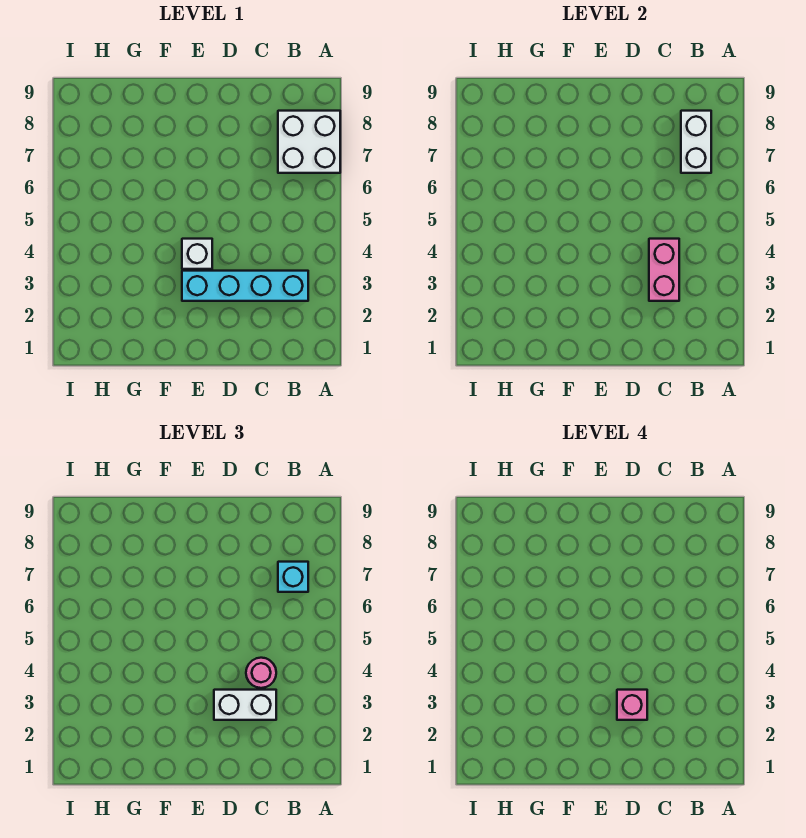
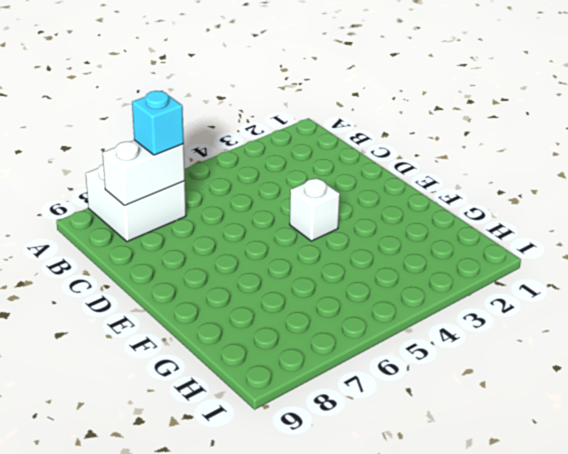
none -> cyan 1x4 brick [182,271,308,301]
none -> pink 1x2 brick [649,239,679,301]

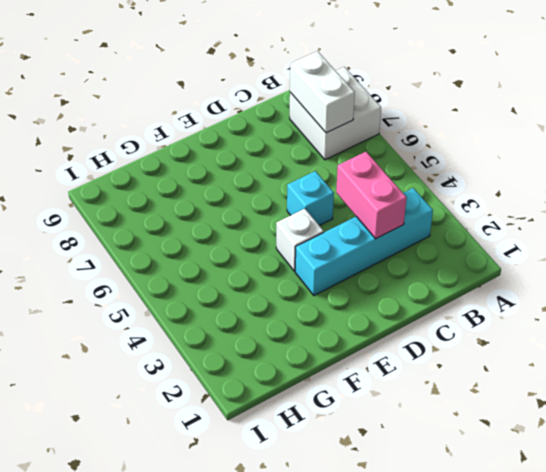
cyan 1x1 brick [287,171,334,226] -> cyan 1x1 brick moved to [278,562,308,592]
none -> white 1x2 brick [214,690,276,720]
none -> pink 1x1 round brick [246,658,276,688]

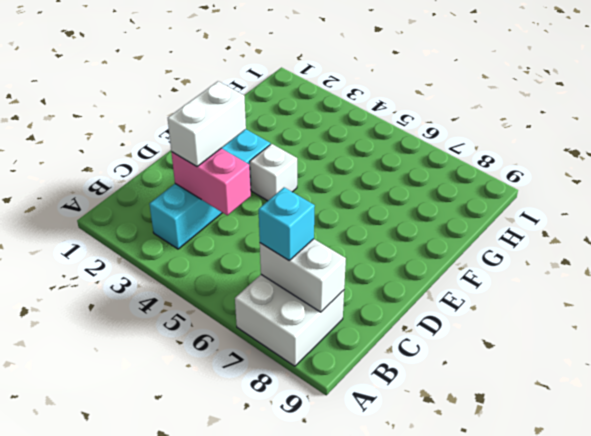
none -> pink 1x1 round brick [246,658,276,688]
none -> pink 1x1 brick [617,690,647,720]

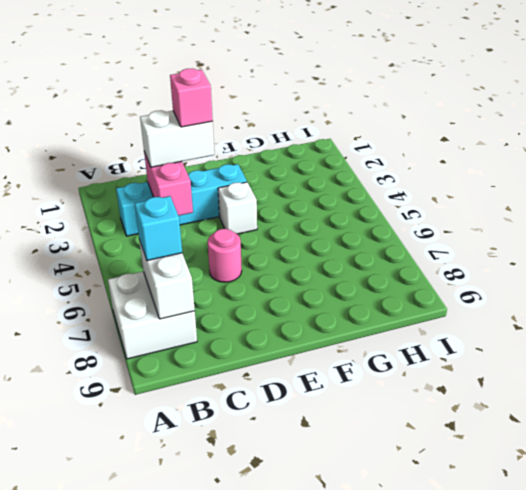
pink 1x1 round brick [208,229,242,282] -> pink 1x1 round brick moved to [246,658,276,688]

